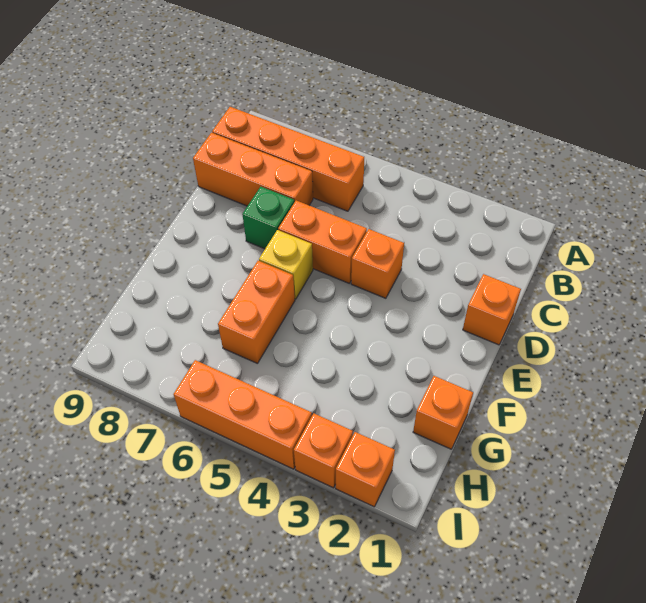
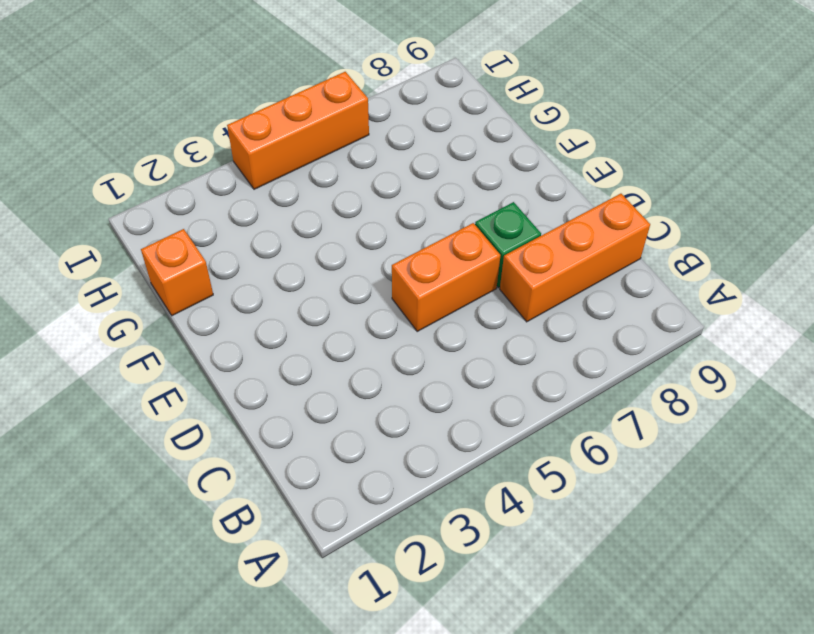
none -> orange 1x4 brick [212,107,364,211]
none -> orange 1x1 brick [463,274,521,345]
none -> orange 1x1 brick [351,229,404,298]

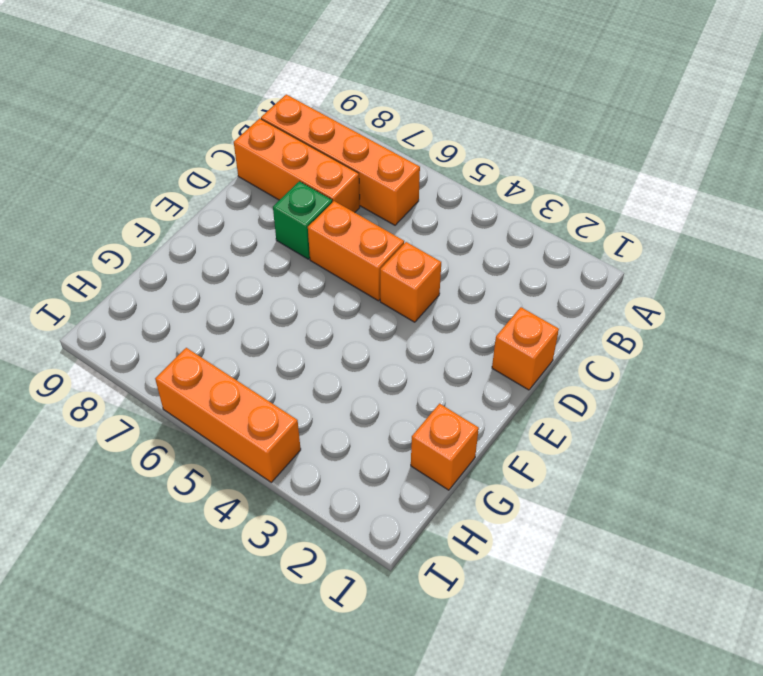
none -> yellow 1x1 brick [259,230,313,299]
none -> orange 1x2 brick [218,261,295,364]
none -> orange 1x1 brick [336,432,395,507]

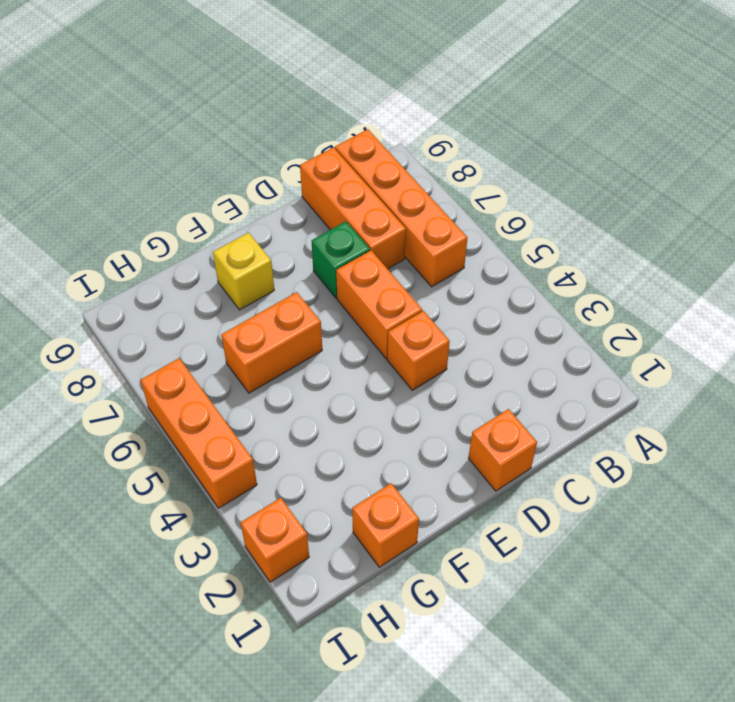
yellow 1x1 brick [213,233,274,310] -> yellow 1x1 brick moved to [259,230,313,299]
none -> orange 1x1 brick [294,414,353,488]

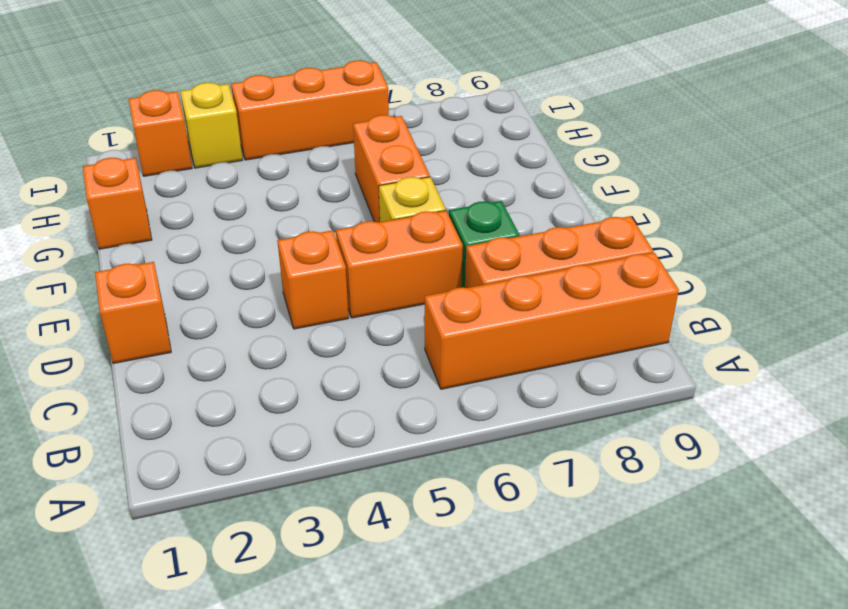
yellow 1x1 brick [180,83,243,168] -> orange 1x1 brick [294,414,353,488]

